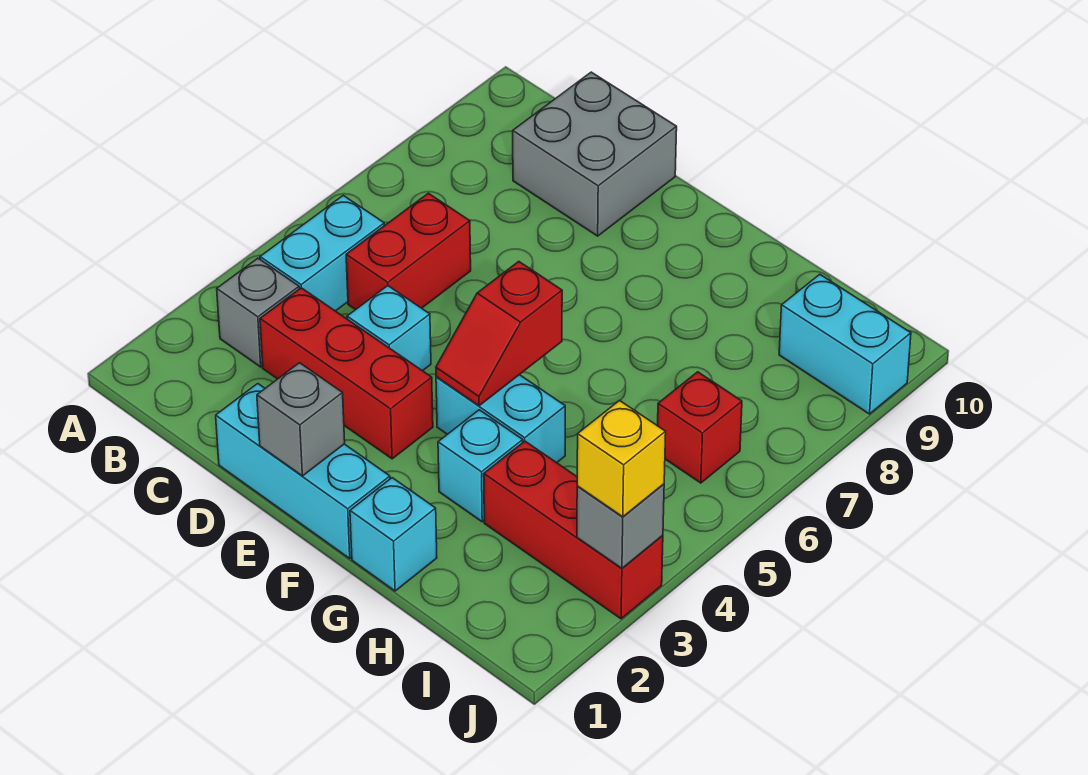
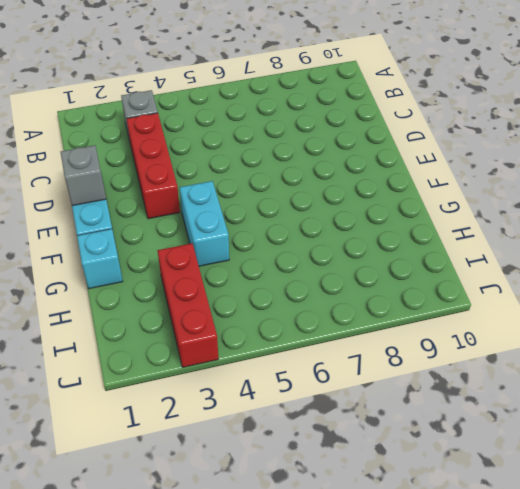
none -> cyan 1x2 brick [260,195,384,311]
none -> red 1x2 brick [346,193,471,310]
none -> grey 2x2 brick [513,72,677,236]

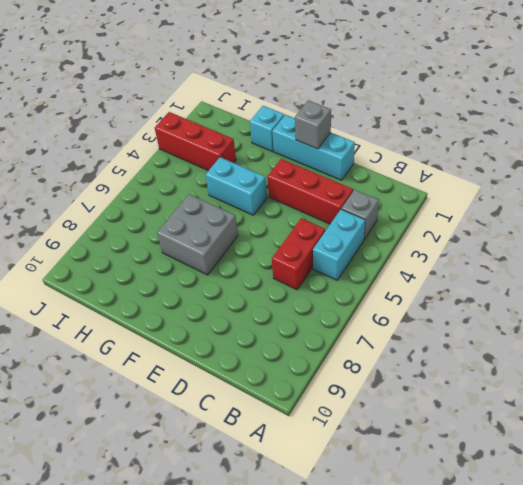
grey 2x2 brick [157,194,238,275] -> grey 2x2 brick moved to [513,72,677,236]
none -> cyan 1x1 brick [347,286,431,371]
none -> cyan 1x1 brick [438,410,523,522]
none -> red 1x1 brick [658,372,742,483]

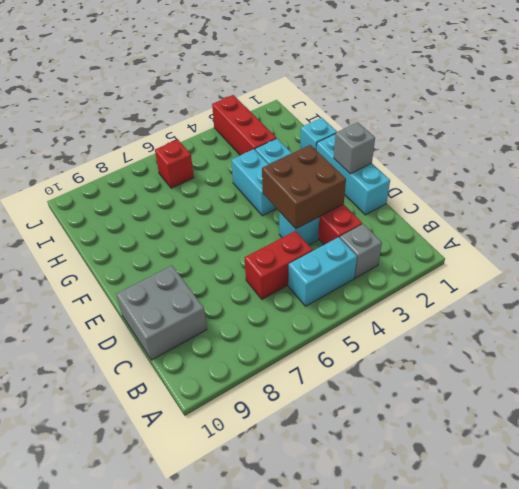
brown 2x2 brick [262,145,346,229] -> none
none -> cyan 1x2 brick [779,274,911,414]
none -> red 1x2 slope [436,261,562,406]
none -> grey 1x1 brick [577,484,664,568]

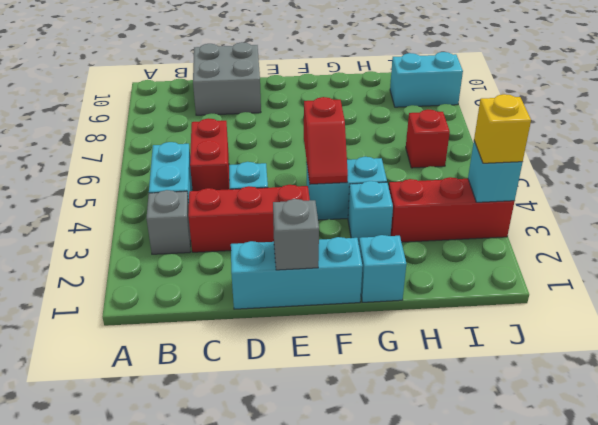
cyan 1x1 brick [468,141,523,202] -> grey 1x1 brick [577,484,664,568]

